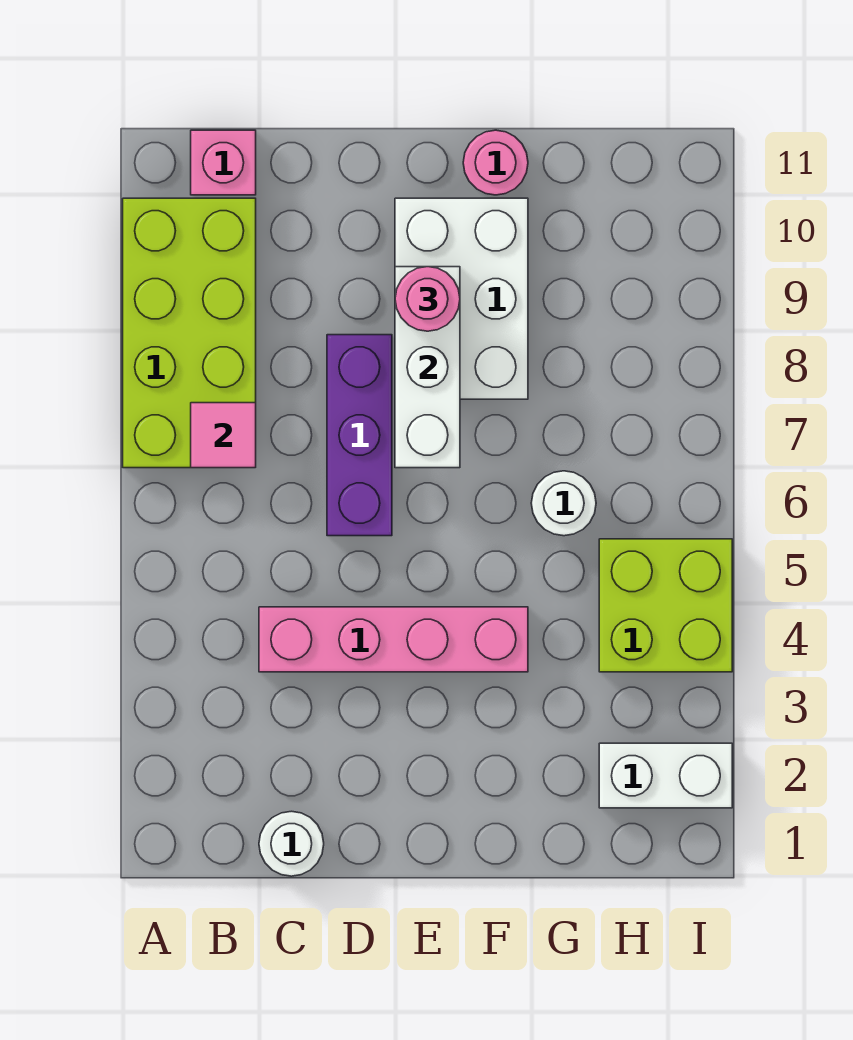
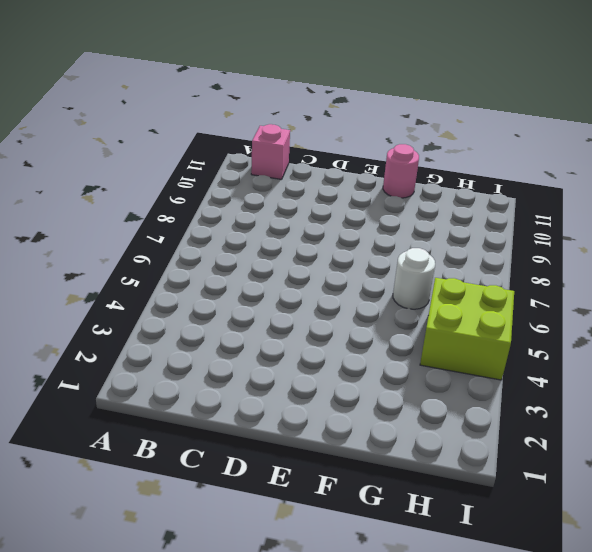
none -> lime 2x4 brick [123,198,256,468]
none -> white 1x1 round brick [259,811,324,876]
none -> pink 1x4 brick [259,607,528,672]

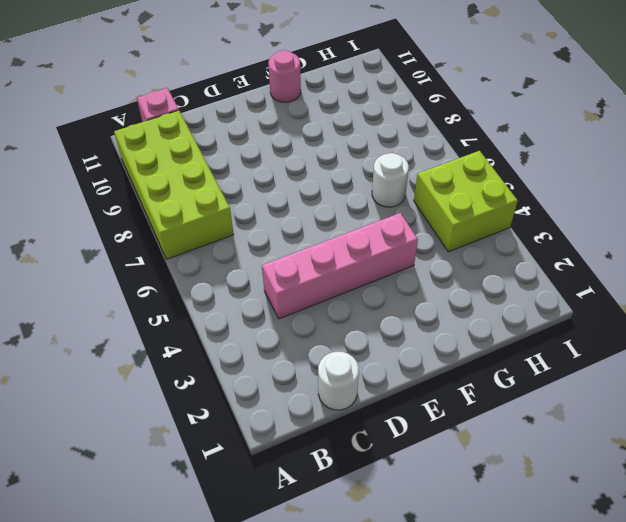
none -> purple 1x3 brick [327,335,392,536]
none -> white 2x3 brick [395,198,528,399]
none -> white 1x2 brick [599,743,732,808]

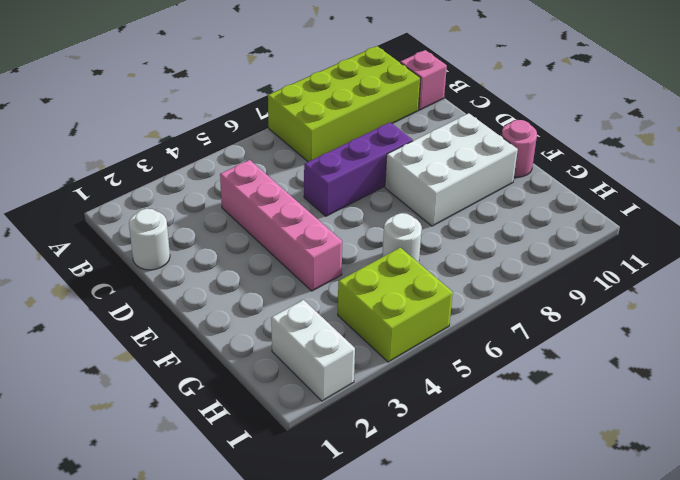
none -> pink 1x1 tile [191,403,256,468]
none -> white 1x3 brick [395,267,460,468]
none -> pink 1x1 round brick [395,267,460,331]

